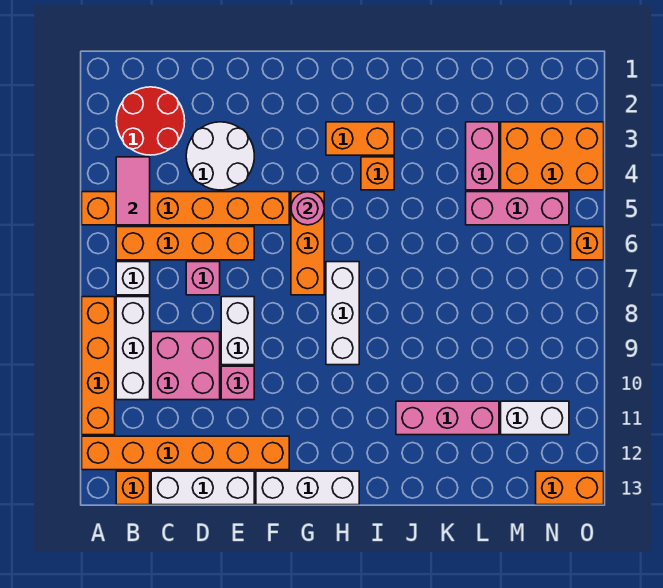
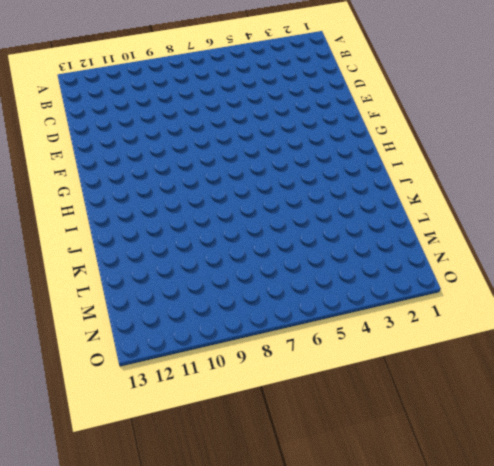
none -> orange 1x6 brick [82,192,289,225]
none -> orange 1x4 brick [82,297,115,435]
none -> orange 1x6 brick [82,436,289,470]

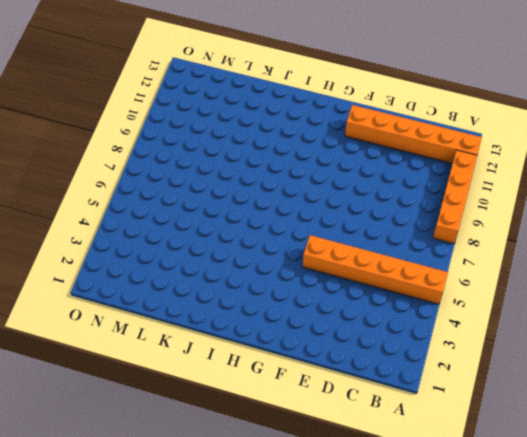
none -> red 2x2 round brick [116,87,185,155]
none -> orange 1x4 brick [116,227,254,260]
none -> white 1x1 brick [116,262,150,295]

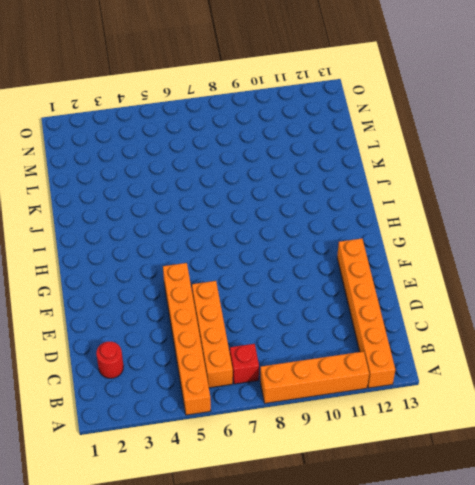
red 1x1 brick [230,344,259,384] -> white 1x1 brick [116,262,150,295]
red 1x1 round brick [96,342,123,378] -> red 2x2 round brick [116,87,185,155]
none -> white 1x3 brick [116,297,150,400]
none -> orange 1x1 brick [116,471,150,505]
none -> pink 2x2 brick [151,332,220,400]

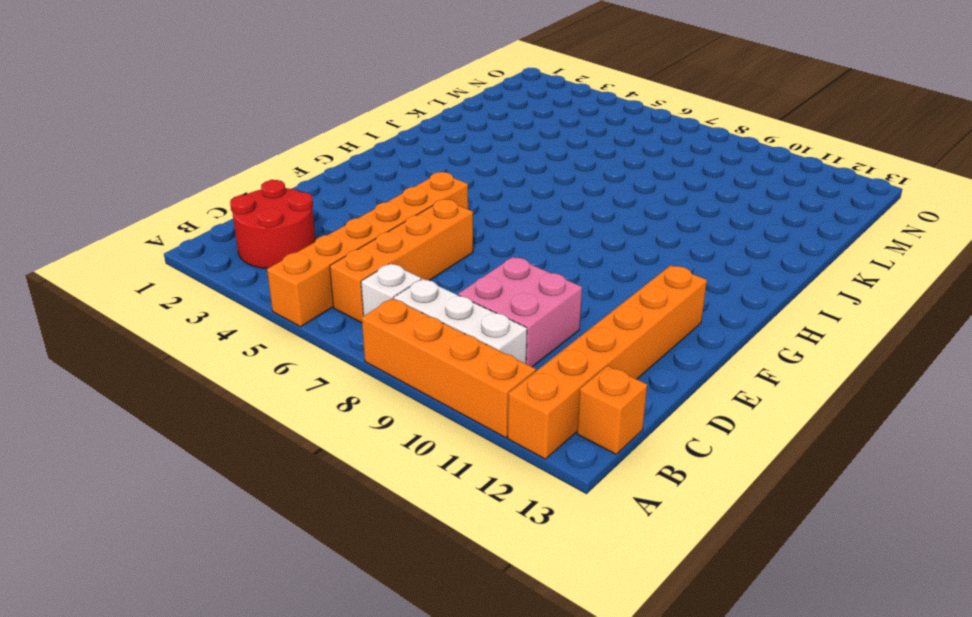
none -> white 1x3 brick [151,471,254,505]
none -> white 2x2 round brick [186,122,254,190]
none -> pink 1x1 brick [186,262,220,295]

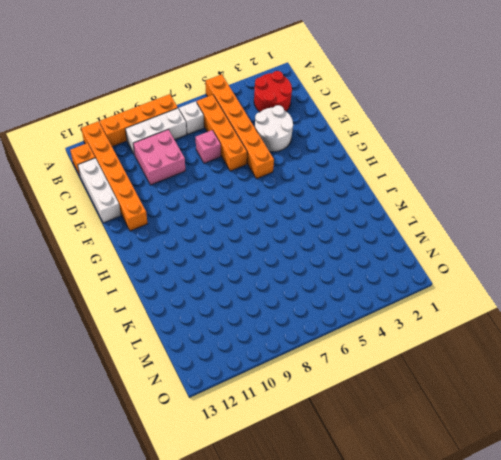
none -> white 1x2 brick [221,297,254,365]
none -> pink 1x1 brick [221,366,254,400]
none -> white 1x3 brick [256,471,359,505]

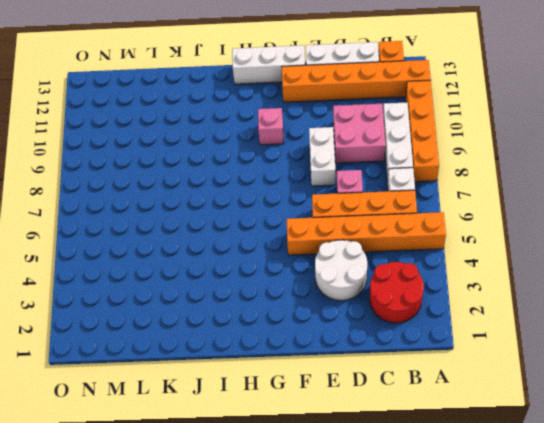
pink 1x1 brick [258,108,284,145] -> pink 1x1 brick moved to [221,366,254,400]
none -> orange 1x3 brick [291,192,324,295]
none -> orange 1x2 brick [326,122,394,155]
none -> white 1x3 brick [326,262,359,365]

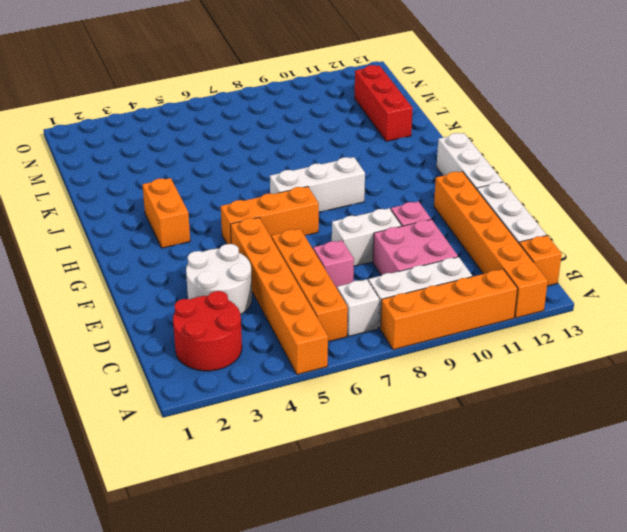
red 1x3 brick [355,65,413,141] -> none
none -> orange 1x1 brick [361,157,394,190]
none -> pink 1x3 brick [396,401,499,435]
none -> pink 1x2 brick [466,122,499,190]

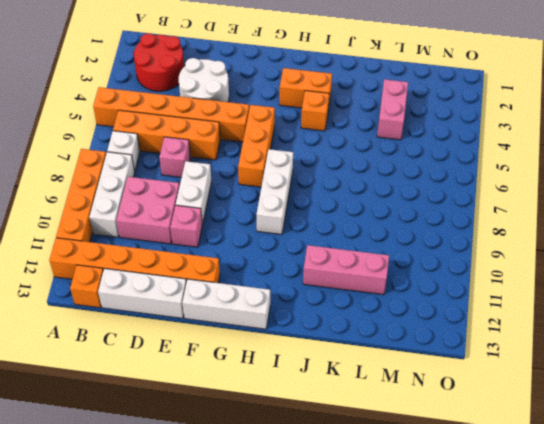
none -> pink 1x3 brick [466,192,569,225]
none -> orange 2x3 brick [501,122,604,190]
none -> white 1x2 brick [501,401,569,435]

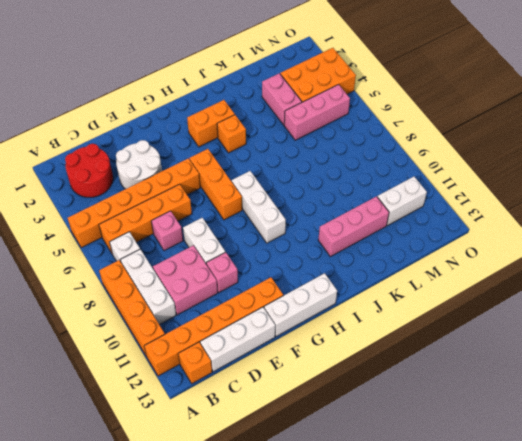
none -> orange 1x2 brick [536,471,604,505]
none -> orange 1x1 brick [571,227,604,260]
none -> pink 1x2 tile [116,157,150,225]

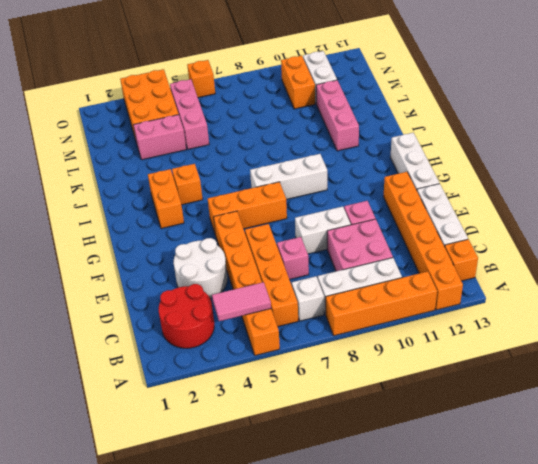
orange 1x2 brick [281,56,315,109] -> orange 1x2 brick moved to [536,471,604,505]
none -> pink 1x1 round brick [291,192,324,225]

